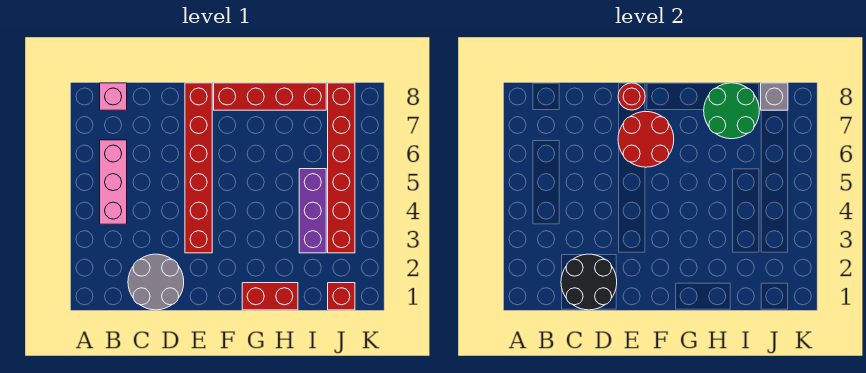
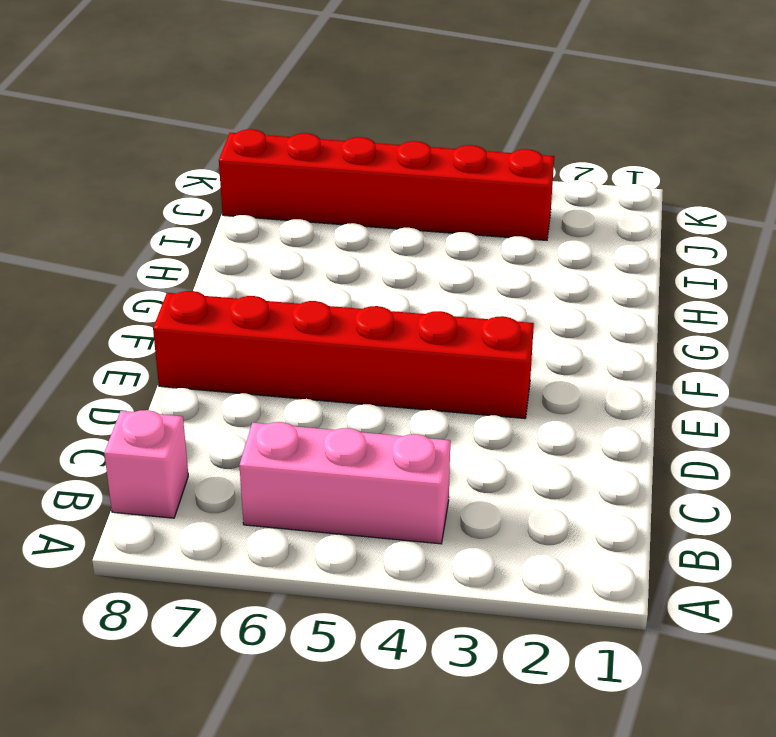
none -> grey 2x2 round brick [128,254,184,310]
none -> red 1x4 brick [214,83,326,110]
none -> red 1x2 brick [242,283,298,310]

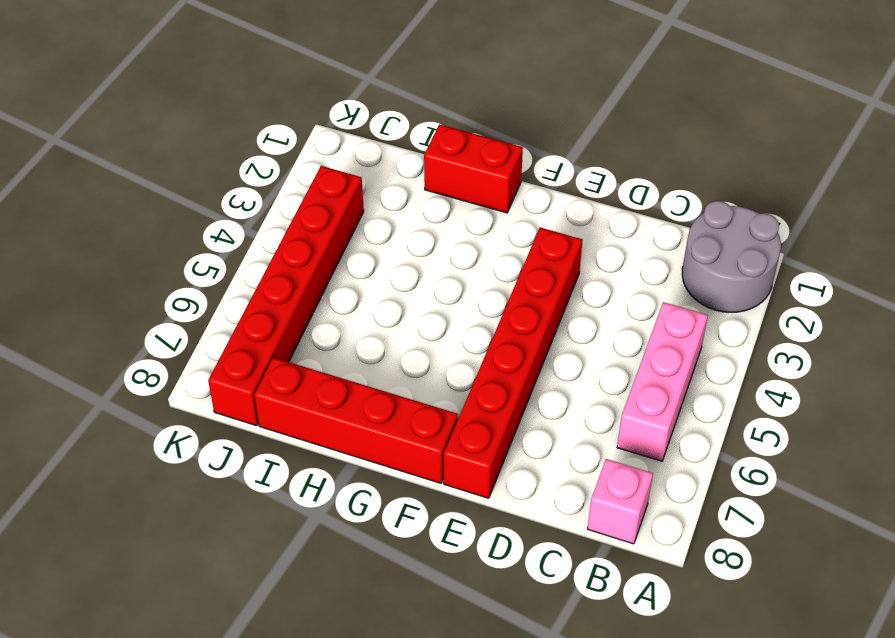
grey 2x2 round brick [682,201,781,312] -> grey 2x2 round brick moved to [128,254,184,310]
none -> purple 1x3 brick [299,169,326,253]
none -> red 1x1 brick [328,283,355,310]
none -> black 2x2 round brick [561,254,617,310]

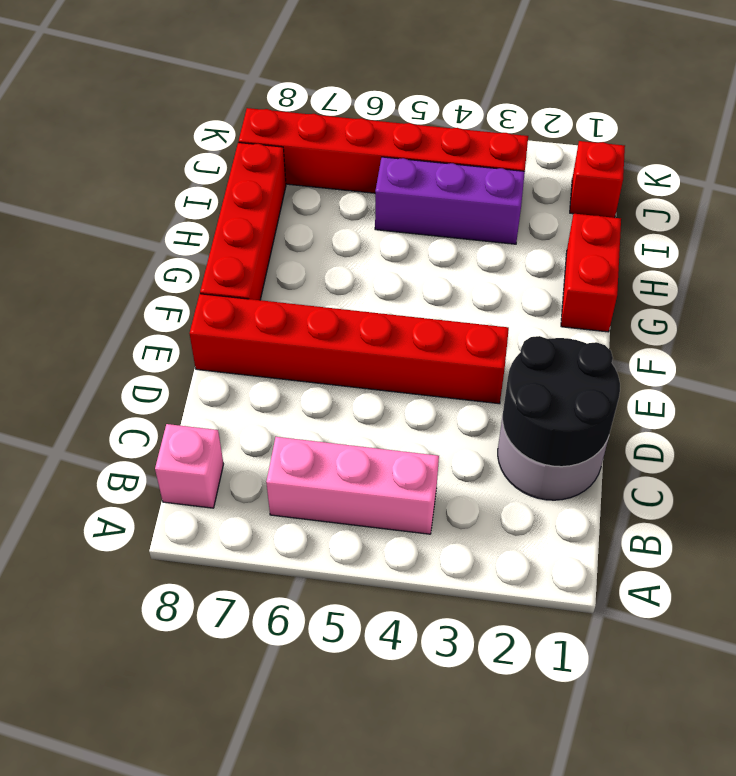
none -> red 2x2 round brick [618,112,674,167]
none -> red 1x1 round brick [618,83,645,110]
none -> green 2x2 round brick [704,83,759,139]

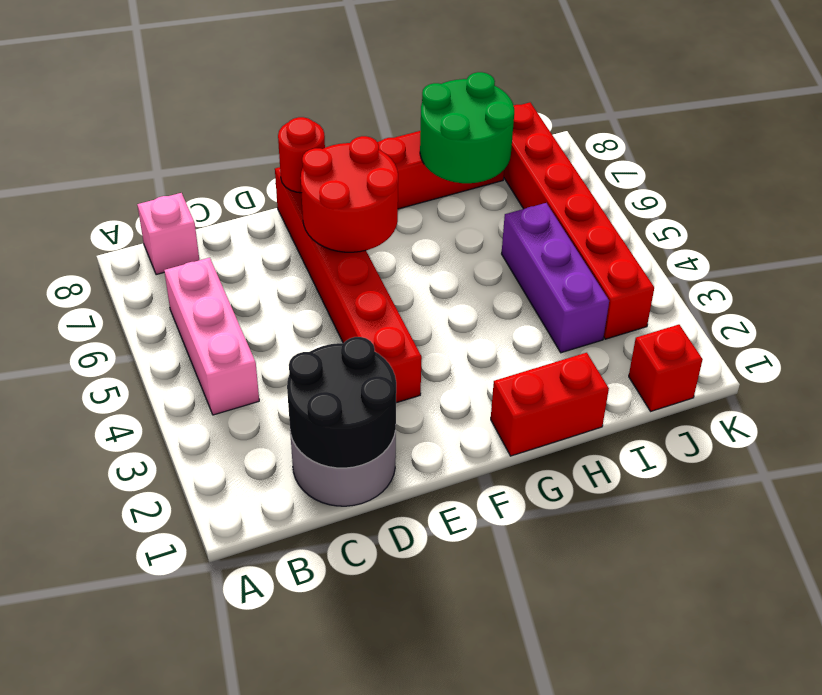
none -> grey 1x1 brick [761,83,788,110]

